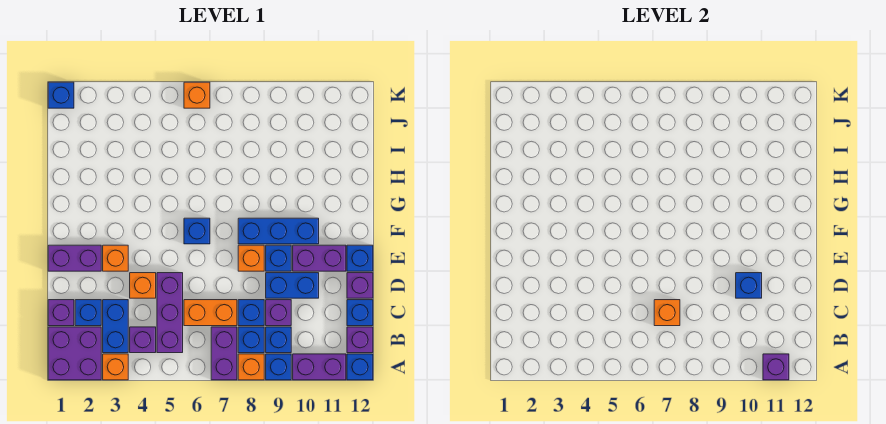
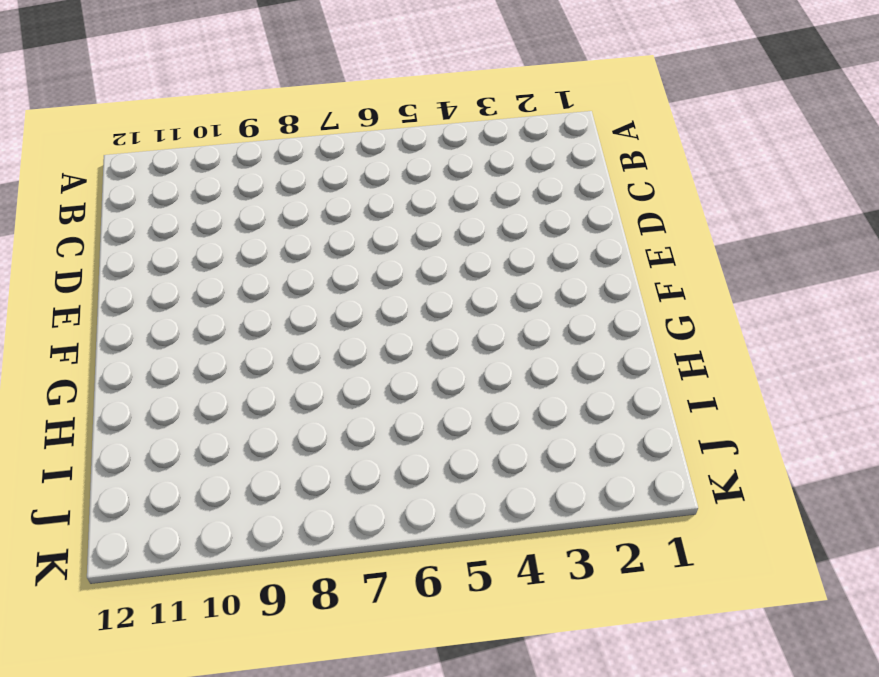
none -> purple 2x2 brick [48,327,101,380]
none -> orange 1x1 brick [103,354,128,380]
none -> purple 1x2 brick [211,327,237,380]
none -> orange 1x1 brick [238,354,264,380]

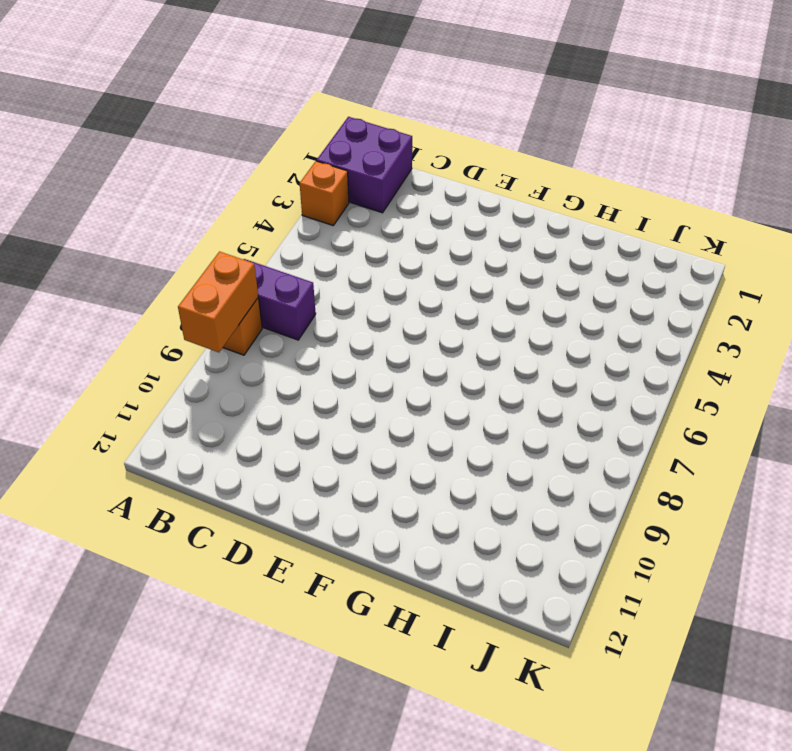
orange 1x2 brick [178,252,258,352] -> orange 1x2 brick moved to [184,300,237,326]
none -> blue 1x1 brick [266,354,291,380]
none -> purple 1x2 brick [293,354,346,380]
none -> blue 1x1 brick [347,354,373,380]
none -> blue 1x2 brick [103,300,128,353]

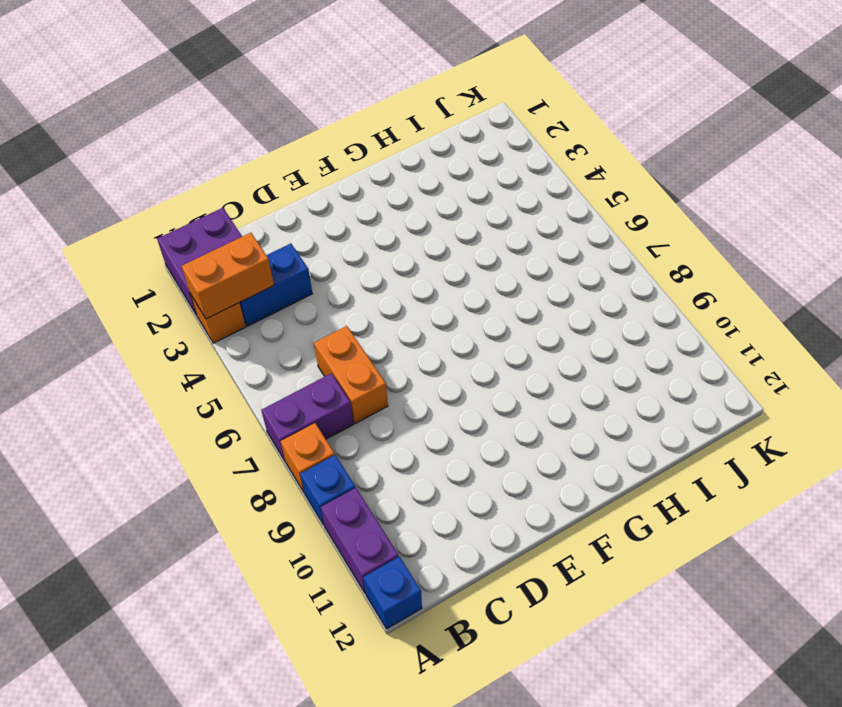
orange 1x2 brick [181,233,274,319] -> none
none -> purple 1x1 brick [130,327,156,353]
none -> purple 1x3 brick [157,273,183,353]
none -> blue 1x1 brick [238,327,264,353]
none -> blue 1x1 brick [266,327,291,353]

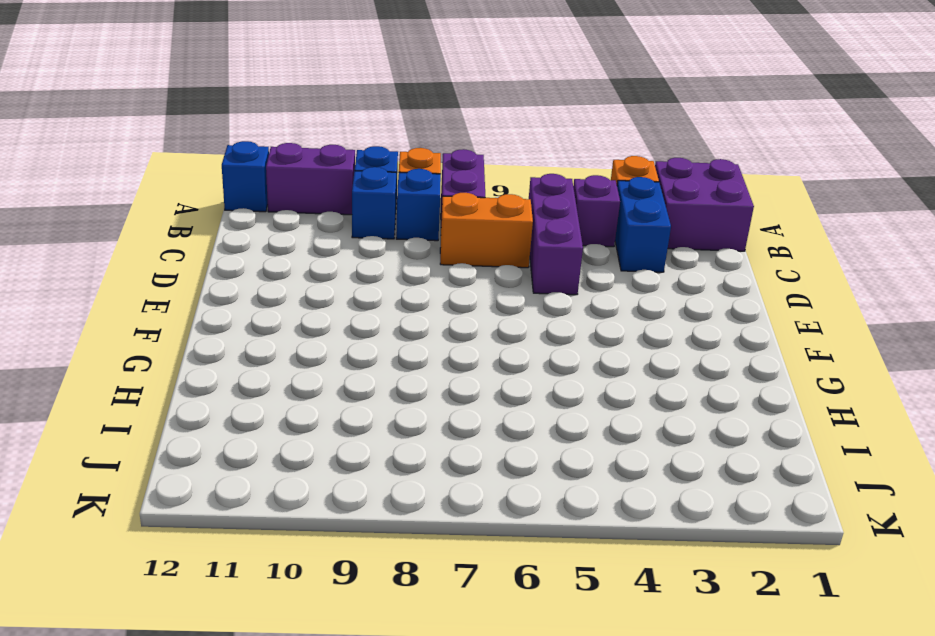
none -> purple 1x1 brick [347,327,373,353]
none -> purple 1x1 brick [48,300,74,326]
none -> blue 1x1 brick [75,300,101,326]
none -> blue 1x1 brick [238,300,264,326]

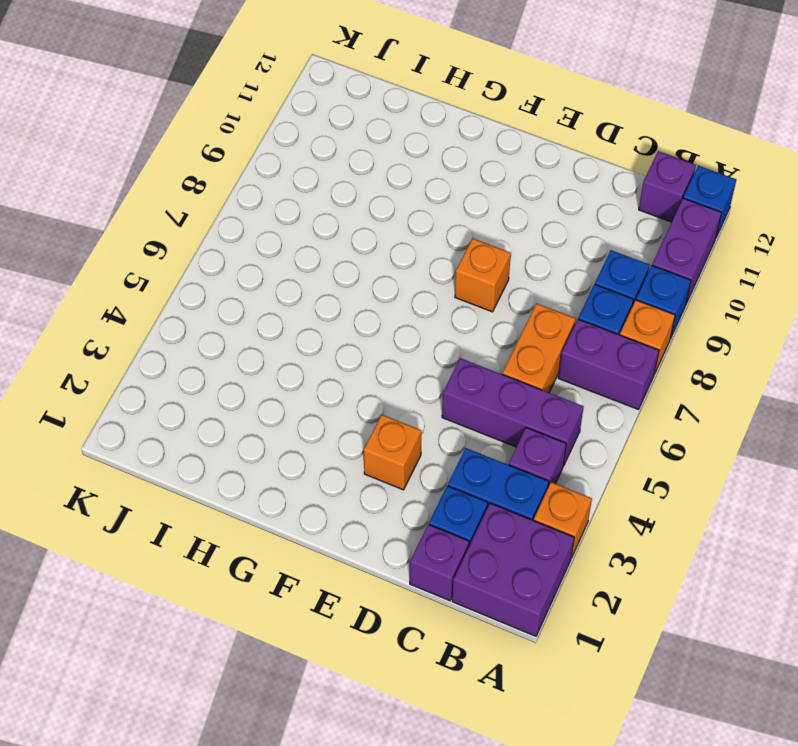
none -> blue 1x1 brick [238,300,264,326]
none -> purple 1x1 brick [266,300,291,326]
none -> blue 1x1 brick [347,300,373,326]
none -> orange 1x1 brick [130,273,156,298]

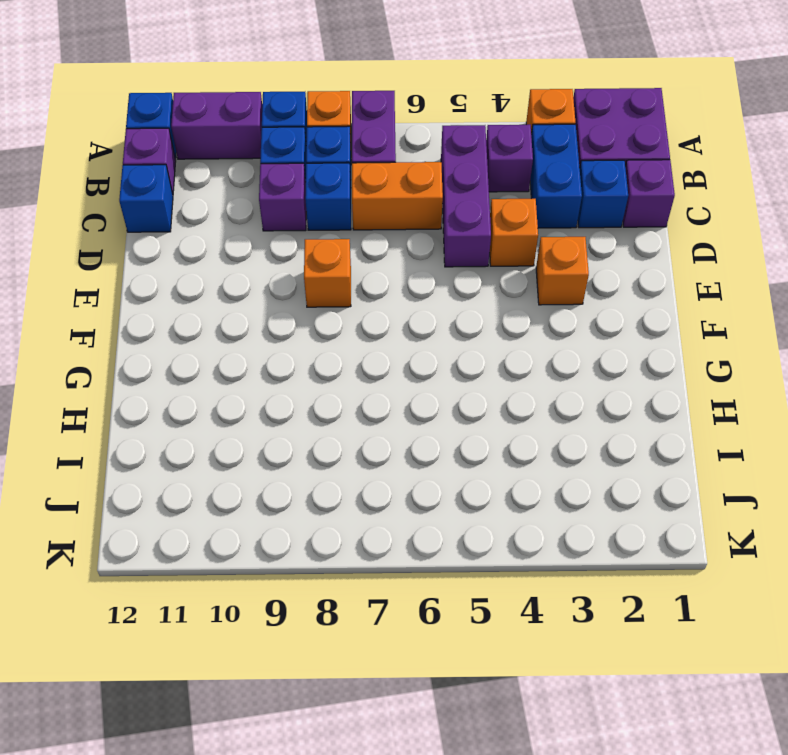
none -> blue 1x2 brick [266,273,319,298]
none -> purple 1x1 brick [347,273,373,298]
none -> purple 1x2 brick [48,245,101,271]
none -> blue 1x1 brick [266,245,291,271]

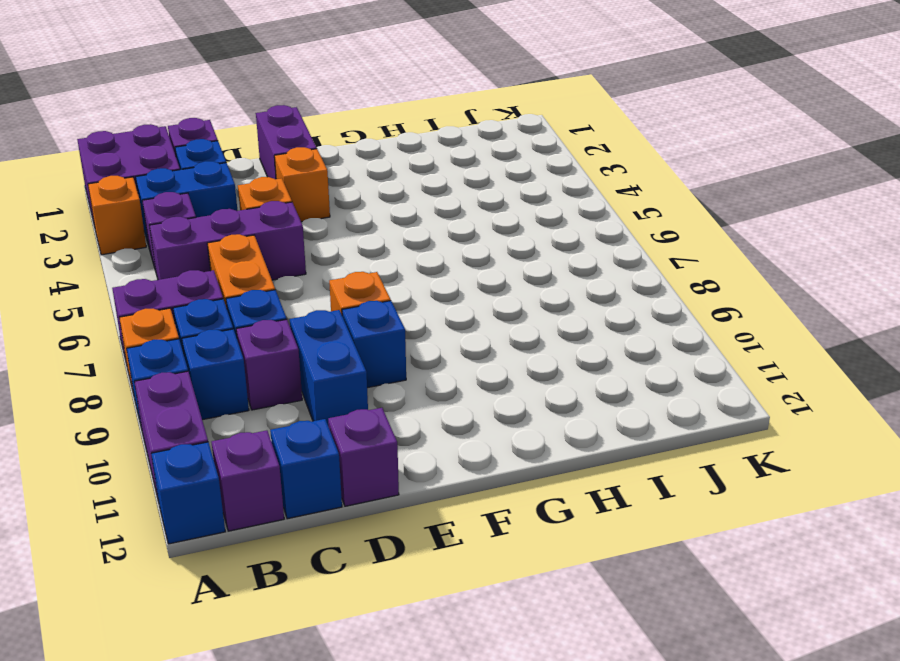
none -> purple 1x2 brick [293,245,346,271]
none -> blue 1x1 brick [347,245,373,271]
none -> blue 1x1 brick [184,218,210,244]
none -> blue 1x3 brick [238,218,319,244]

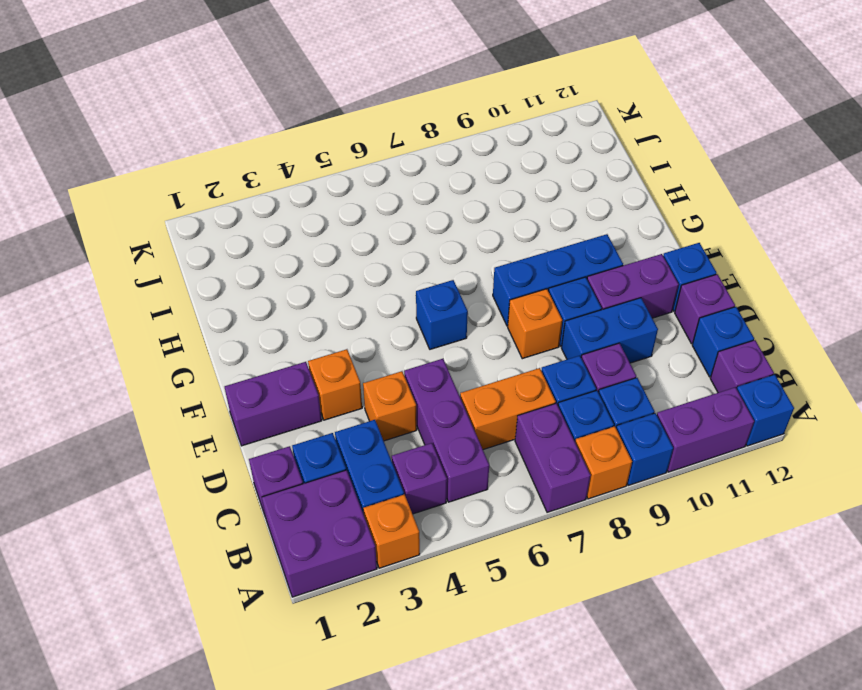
none -> blue 1x1 brick [48,82,74,108]
none -> orange 1x1 brick [184,82,210,108]
none -> purple 1x1 brick [763,354,789,380]
none -> orange 1x1 brick [654,300,680,326]

